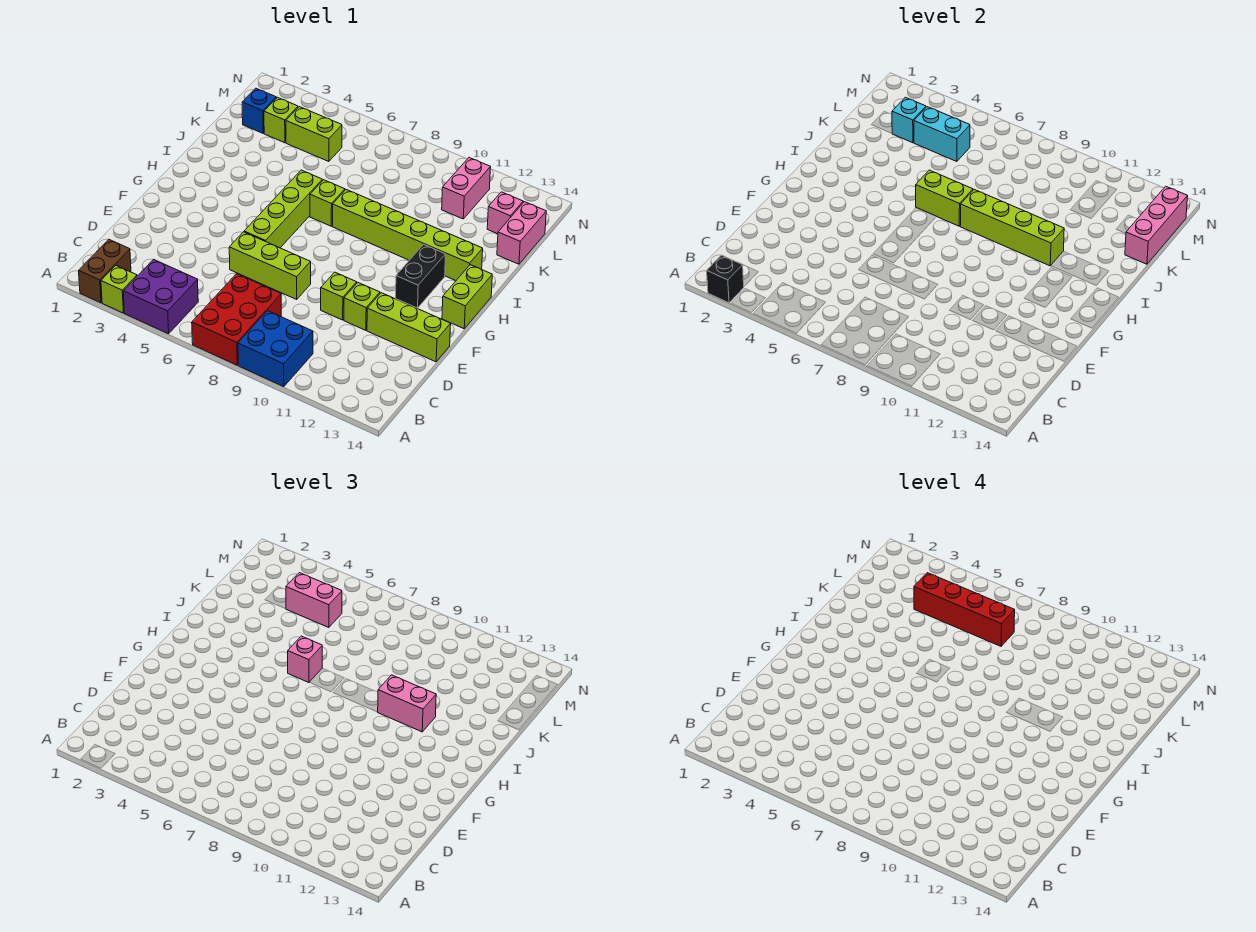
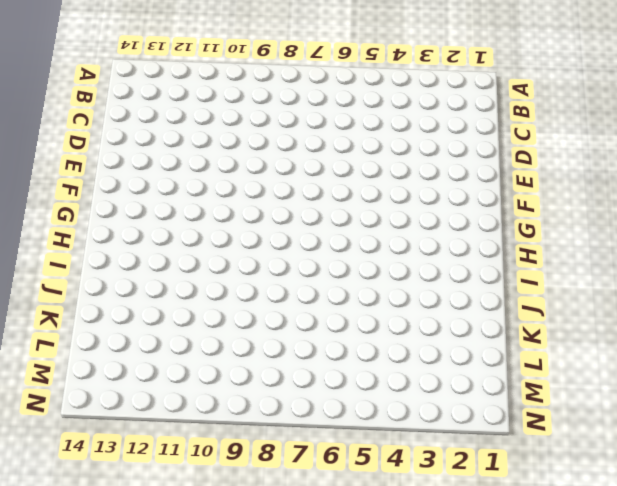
none -> brown 1x2 brick [79,239,131,303]
none -> lime 1x1 brick [101,265,137,313]
none -> purple 2x2 brick [123,259,198,334]
none -> red 2x3 brick [192,274,281,365]

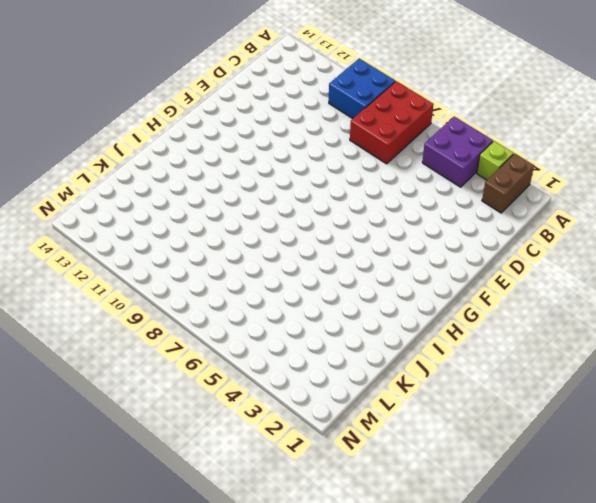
none -> lime 1x3 brick [229,232,311,299]
none -> lime 1x1 brick [321,272,357,320]
none -> lime 1x1 brick [344,283,380,330]
none -> lime 1x3 brick [367,293,451,362]

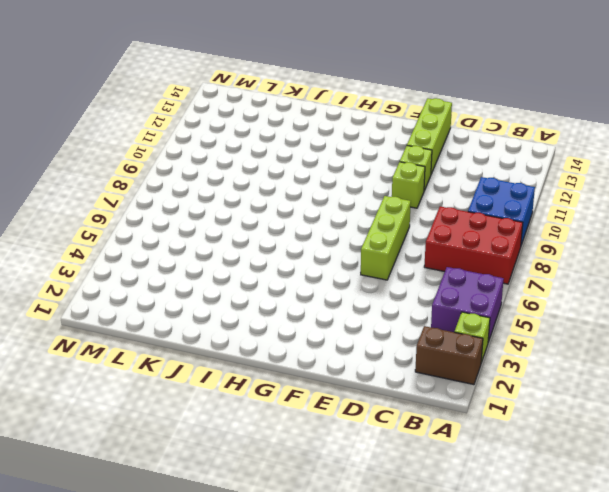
none -> lime 1x4 brick [244,170,322,248]
none -> black 1x2 brick [396,245,446,308]
none -> lime 1x2 brick [442,265,492,329]
none -> lime 1x1 brick [310,180,345,226]

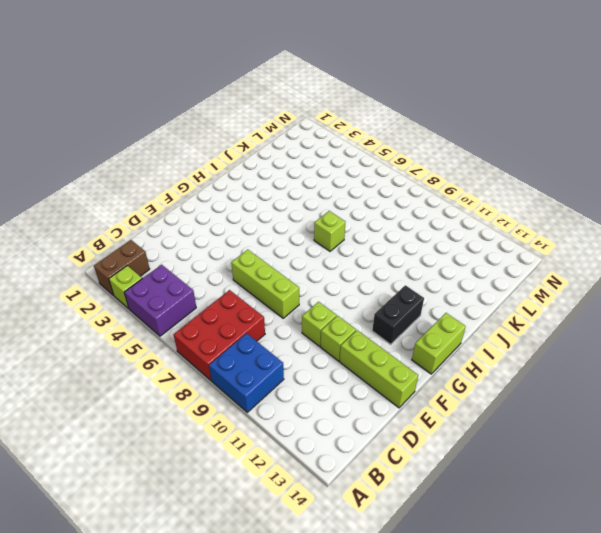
none -> lime 1x4 brick [244,170,322,248]
none -> lime 1x6 brick [332,190,483,281]
none -> pink 1x2 brick [497,202,546,264]
none -> blue 1x1 brick [242,88,276,133]

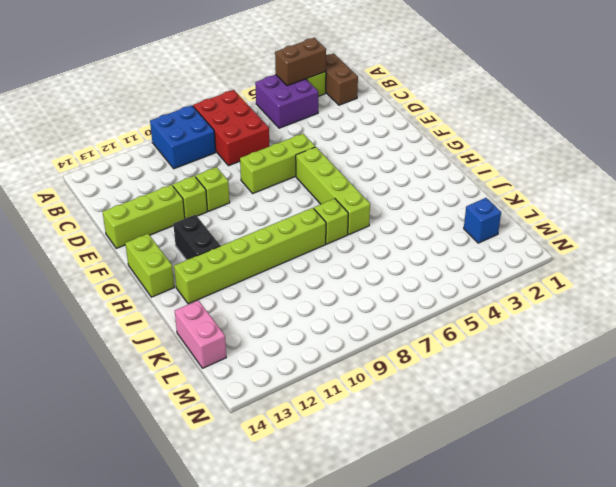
brown 1x2 brick [275,38,326,86] -> none
none -> lime 1x1 brick [264,97,298,143]
none -> lime 1x2 brick [286,107,342,161]
none -> pink 1x2 brick [442,158,491,219]
none -> pink 1x1 brick [487,192,523,234]

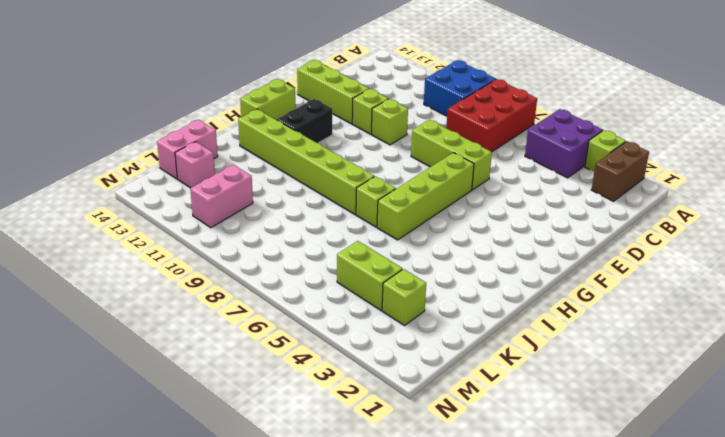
none -> blue 1x1 brick [242,88,276,133]
none -> black 1x1 brick [707,255,744,303]
none -> lime 1x2 brick [916,170,973,226]
none -> lime 1x4 brick [960,190,1064,266]

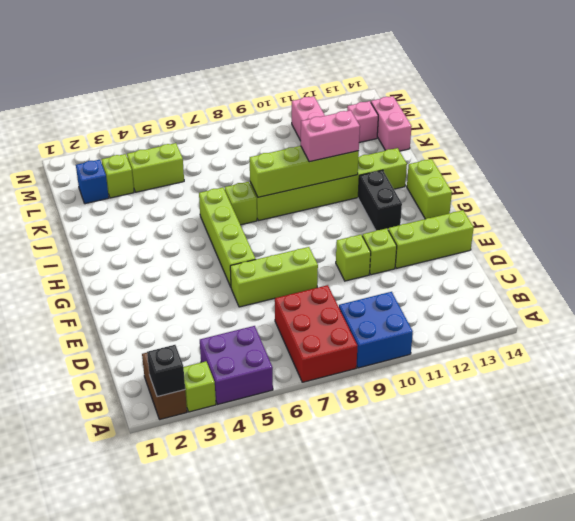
none -> lime 1x2 brick [916,170,973,226]
none -> pink 1x3 brick [1125,186,1188,264]
none -> cyan 1x1 brick [892,97,926,143]
none -> cyan 1x2 brick [914,107,970,161]

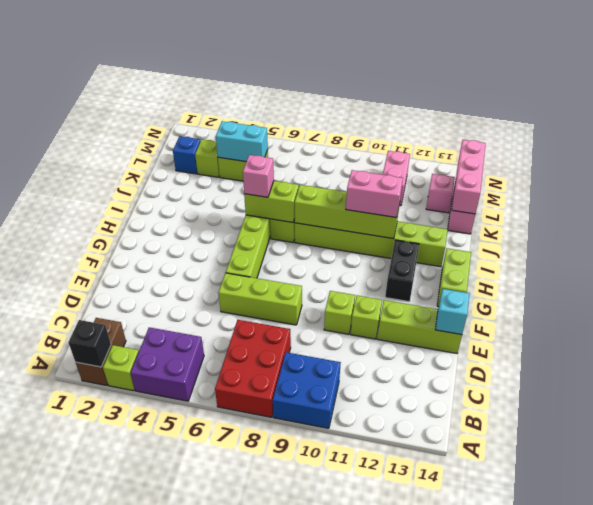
cyan 1x1 brick [435,289,470,335] -> cyan 1x1 brick moved to [892,97,926,143]
none -> pink 1x2 brick [286,573,342,627]
none -> red 1x4 brick [914,573,1015,646]

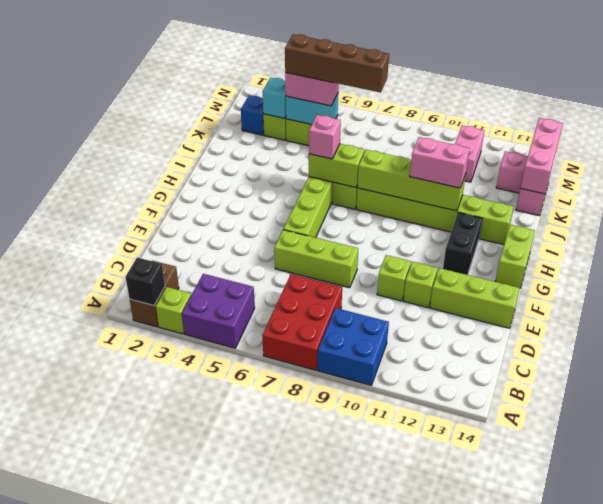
brown 1x4 brick [285,34,389,93] -> red 1x4 brick [914,573,1015,646]

